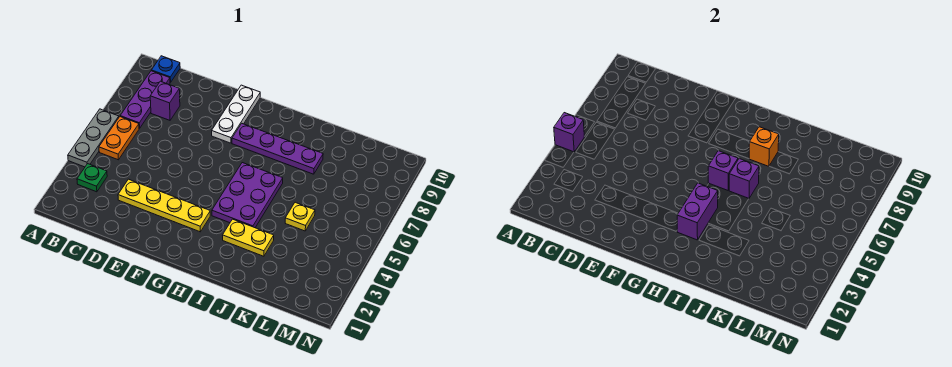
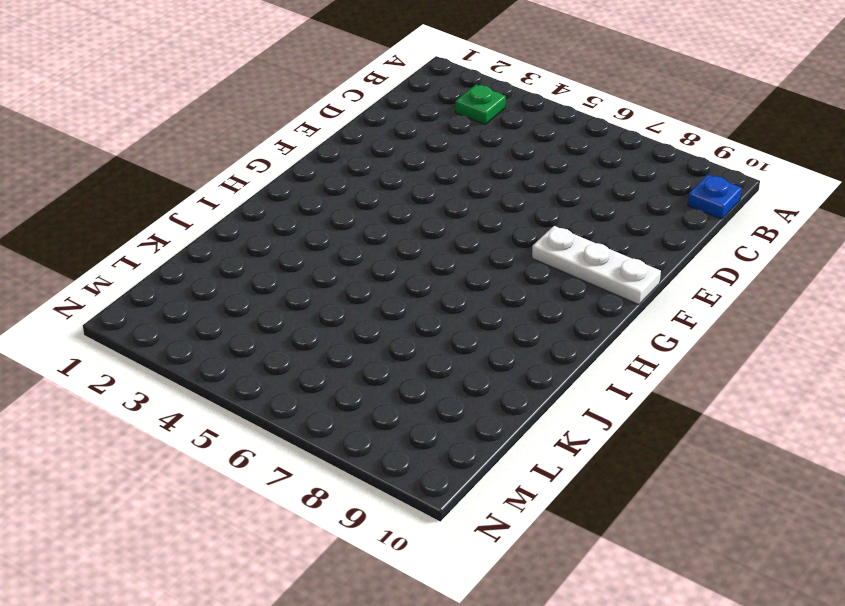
none -> grey 1x3 plate [68,109,119,167]
none -> orange 1x2 plate [99,117,139,160]
none -> purple 1x3 plate [120,71,170,128]

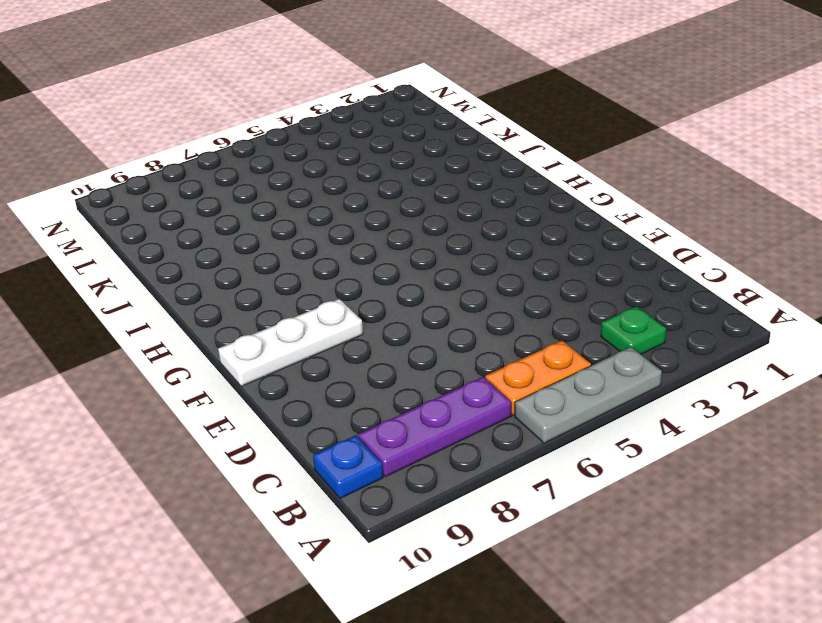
none -> purple 1x1 brick [150,81,180,120]
none -> yellow 1x4 plate [118,179,210,232]
none -> purple 1x4 plate [232,124,323,174]

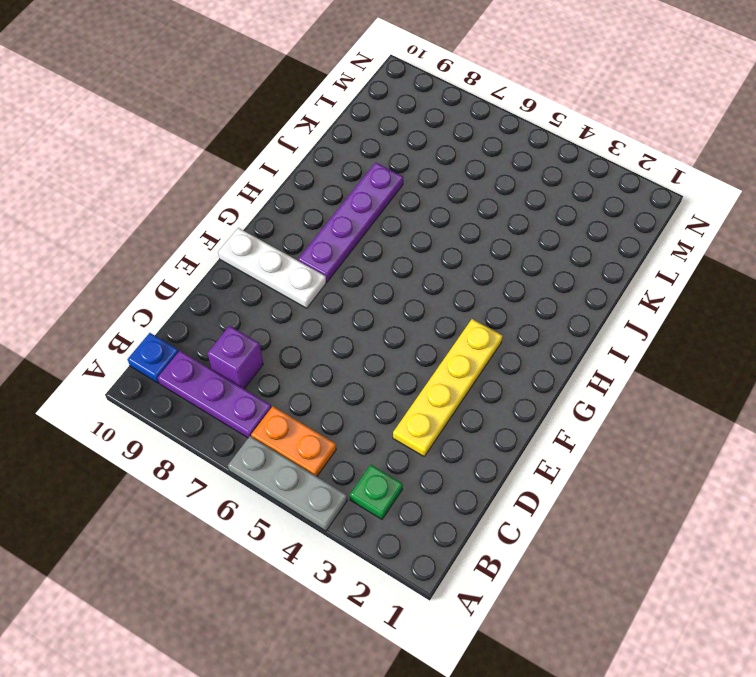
none -> purple 2x3 plate [212,163,283,228]
none -> yellow 1x2 plate [223,219,274,256]
none -> yellow 1x1 plate [285,202,315,231]

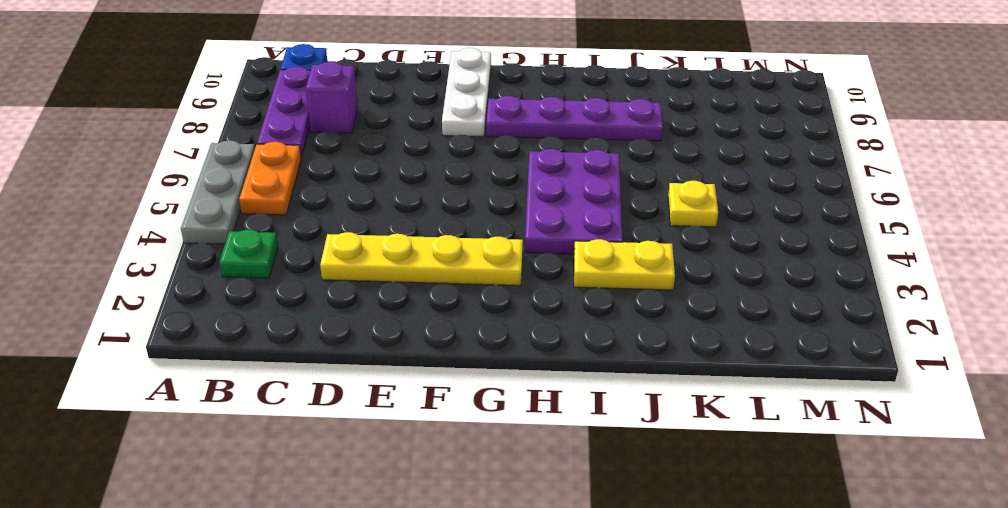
none -> purple 1x1 brick [554,113,584,152]
none -> purple 1x2 brick [677,183,718,240]
none -> purple 1x1 brick [708,151,738,190]

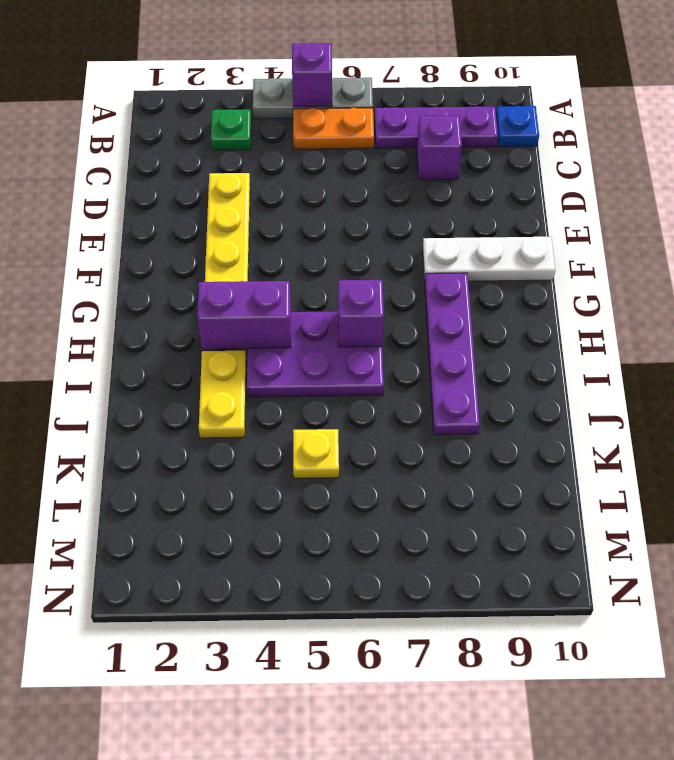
none -> purple 1x1 brick [729,159,759,198]
none -> orange 1x1 brick [749,127,779,166]

